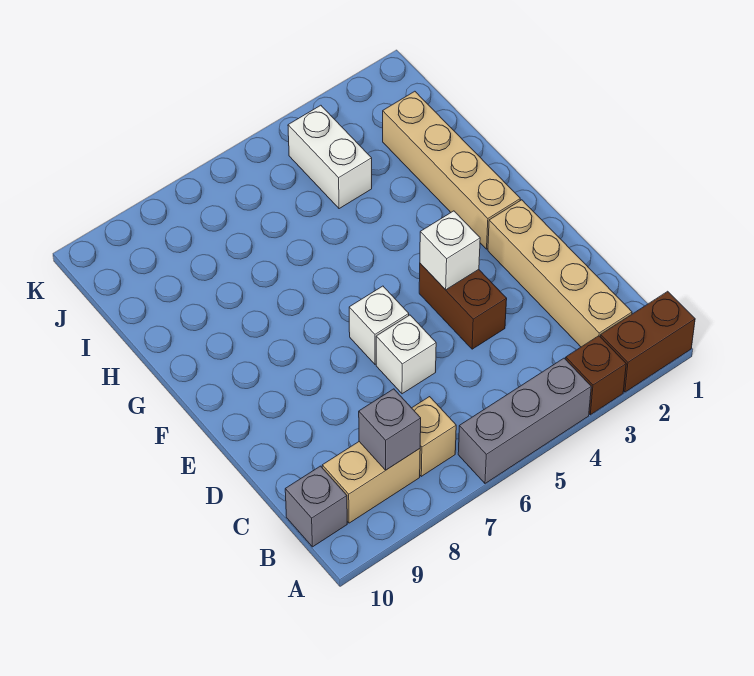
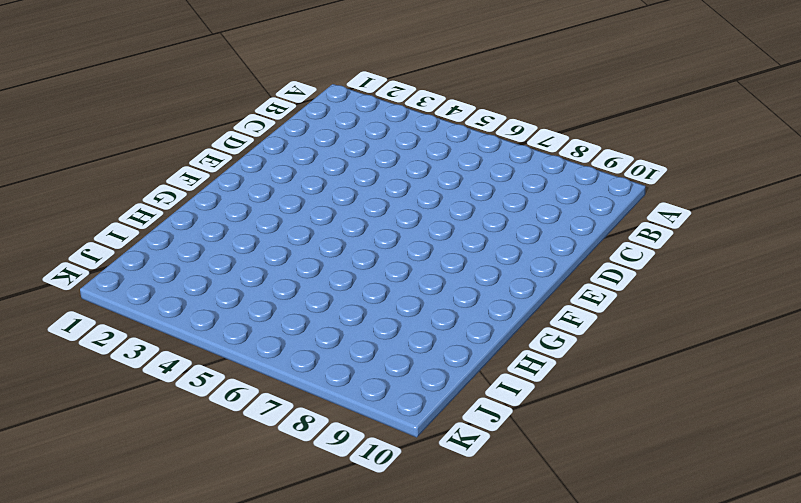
none -> brown 1x2 brick [601,291,695,392]
none -> brown 1x1 brick [566,336,626,415]
none -> grey 1x3 brick [458,358,591,483]

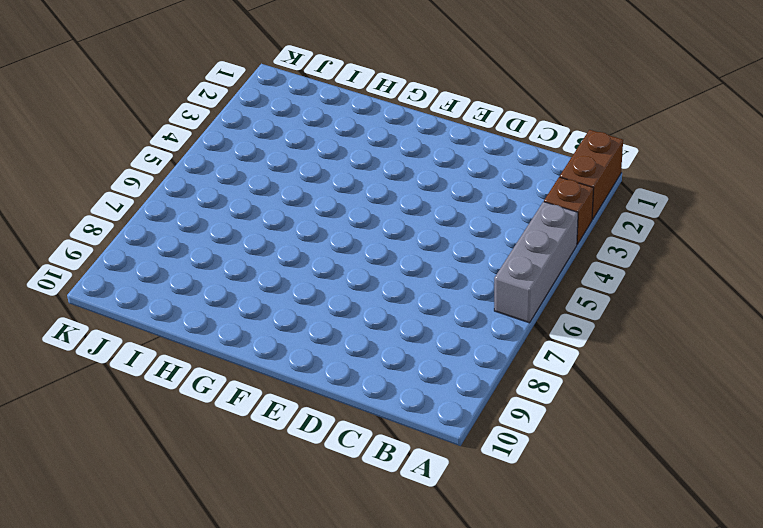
none -> tan 1x4 brick [488,200,632,347]
none -> tan 1x1 brick [412,397,456,476]
none -> tan 1x2 brick [322,442,420,523]

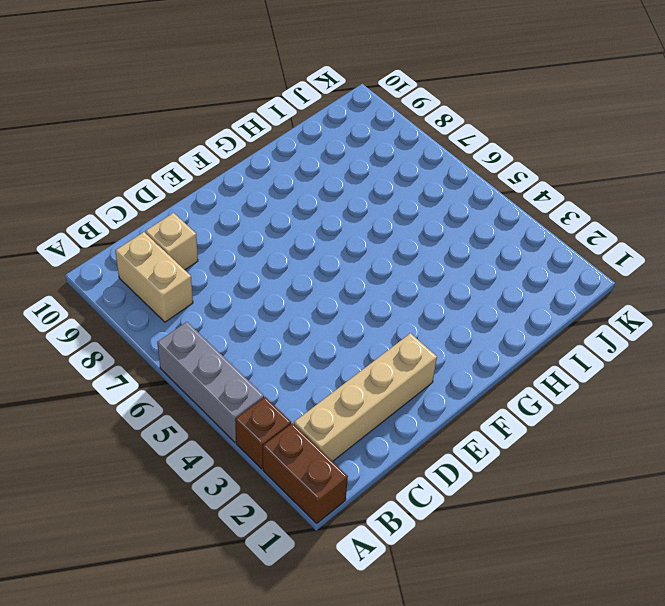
tan 1x1 brick [145,213,198,270] -> tan 1x1 brick moved to [412,397,456,476]
none -> grey 1x1 brick [285,466,347,547]
none -> brown 1x2 brick [419,263,507,349]
none -> white 1x1 brick [376,315,436,394]

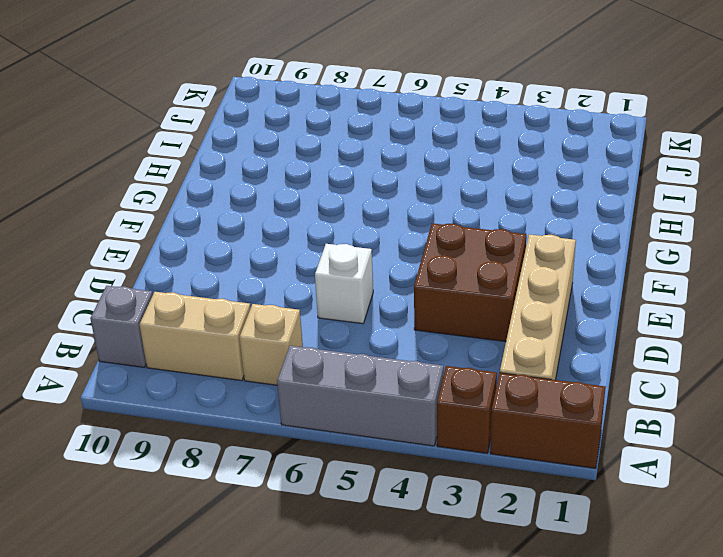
brown 2x2 brick [414,223,526,342] -> brown 1x2 brick [419,263,507,349]
none -> white 1x1 brick [349,286,409,364]
none -> tan 1x4 brick [383,91,520,249]
none -> white 1x2 brick [288,105,372,209]

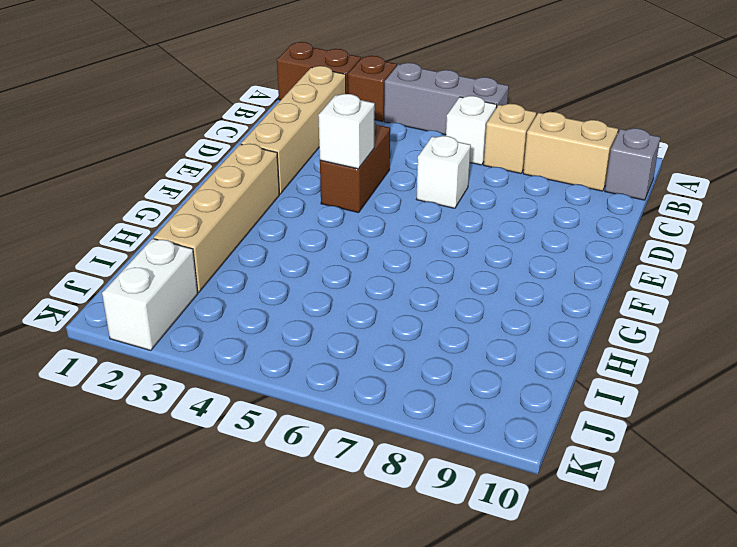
white 1x1 brick [446,96,497,165] -> white 1x1 brick moved to [349,286,409,364]
white 1x2 brick [102,239,198,351] -> white 1x2 brick moved to [288,105,372,209]
none -> grey 1x1 brick [359,389,421,470]

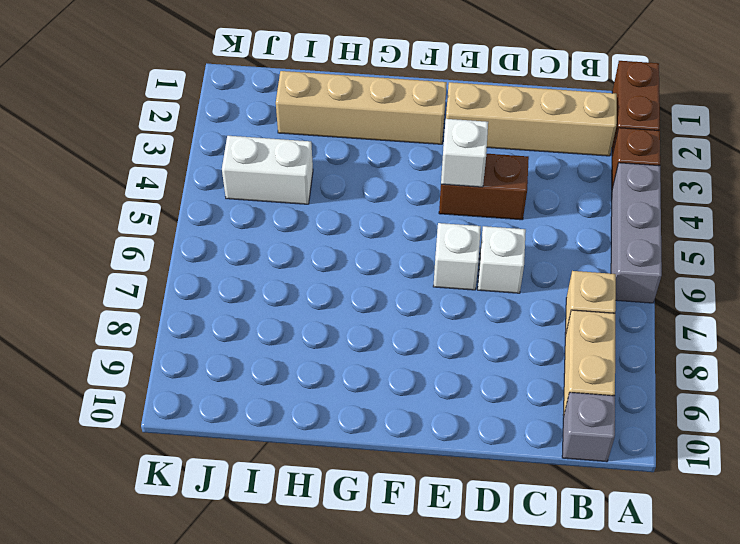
none -> grey 1x1 brick [359,389,421,470]

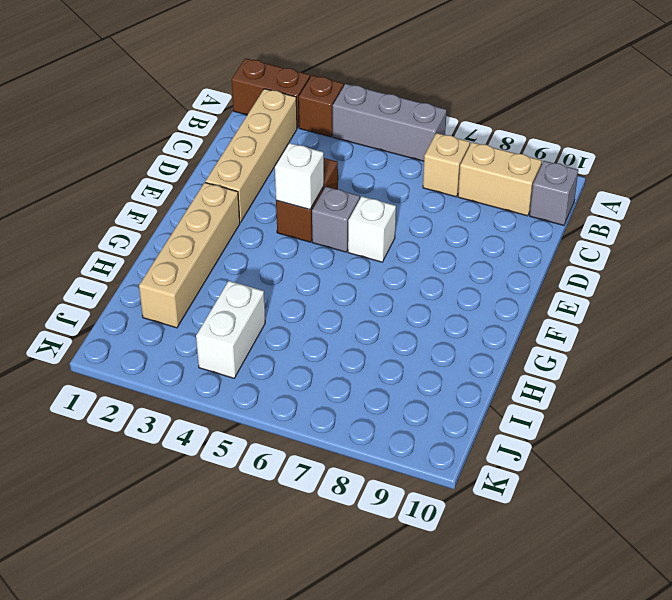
grey 1x1 brick [312,187,360,252] -> grey 1x1 brick moved to [359,389,421,470]
none -> white 1x1 brick [376,315,436,394]

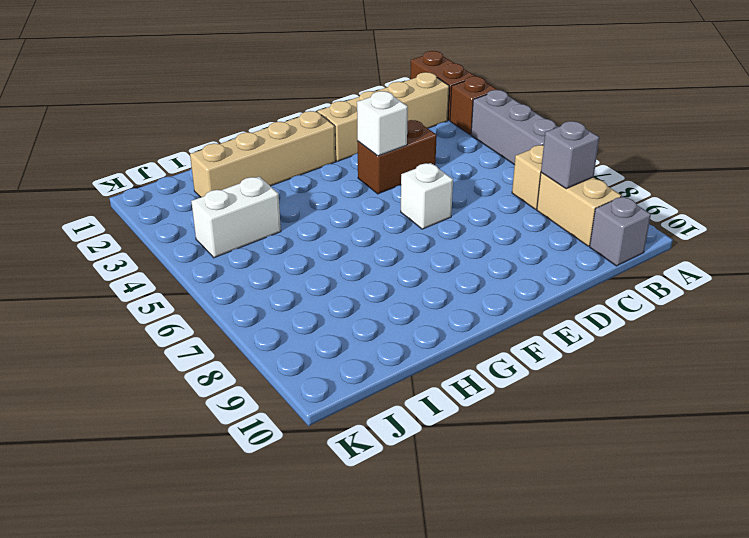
none -> white 1x1 brick [376,315,436,394]

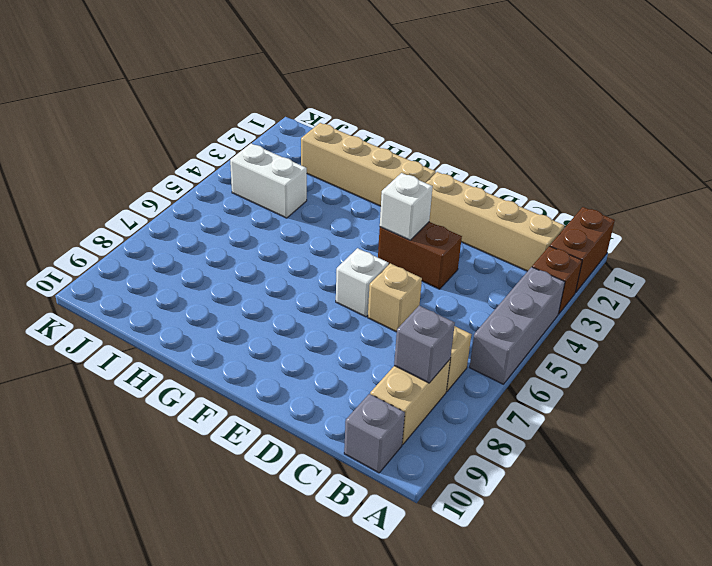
tan 1x1 brick [368,263,422,332] -> white 1x1 brick [376,315,436,394]

